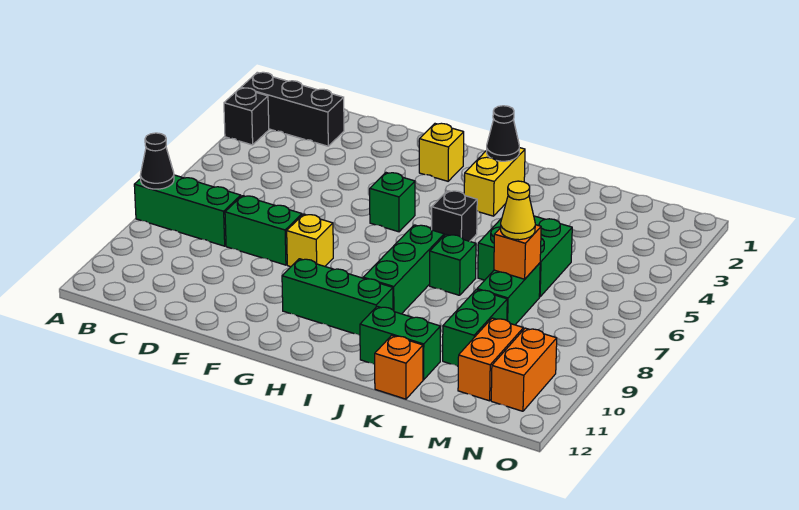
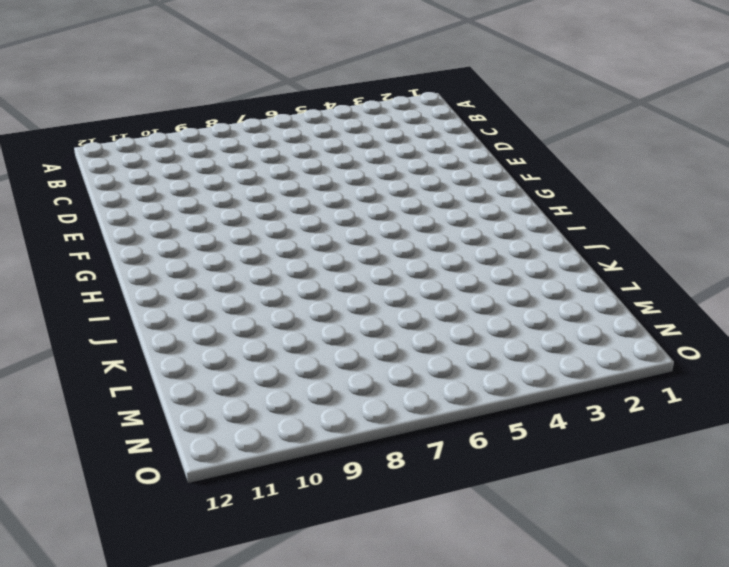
none -> black 1x3 brick [241,72,344,146]
none -> black 1x1 brick [224,88,269,145]
none -> green 1x3 brick [134,175,241,246]

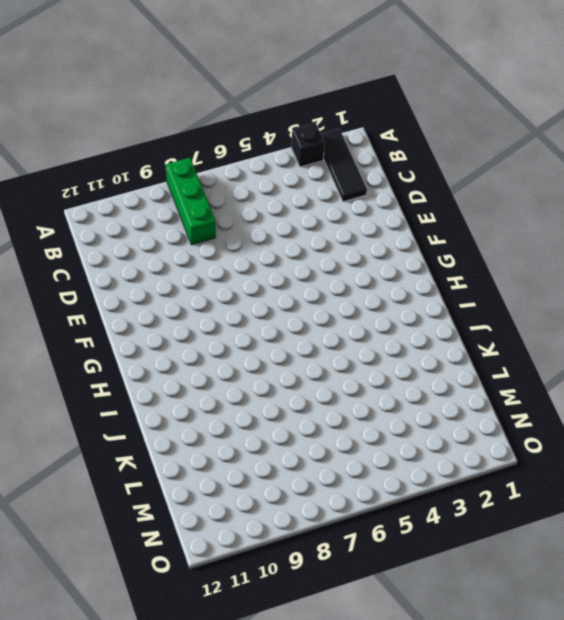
black 1x3 tile [321,129,367,202] -> black 1x3 brick [241,72,344,146]
none -> green 1x2 brick [225,196,302,265]
none -> yellow 1x1 brick [287,214,333,267]
none -> yellow 1x1 brick [419,123,464,181]

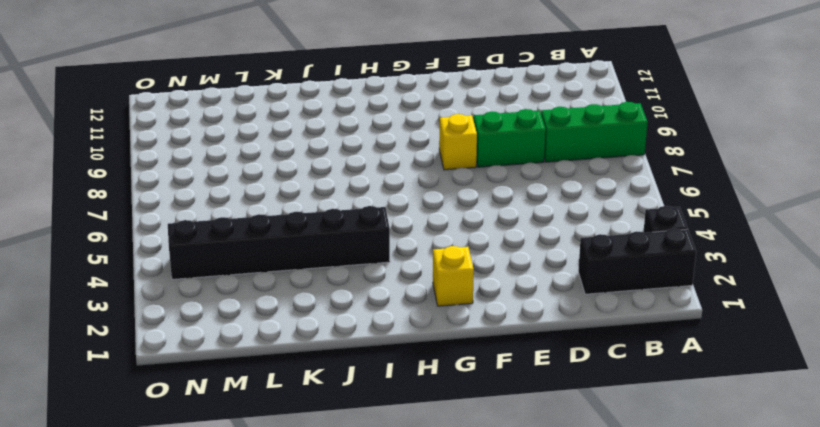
black 1x6 brick [168,206,390,279] -> none
none -> green 1x1 brick [370,173,415,232]
none -> green 1x3 brick [282,259,393,335]
none -> yellow 1x2 brick [464,148,525,216]

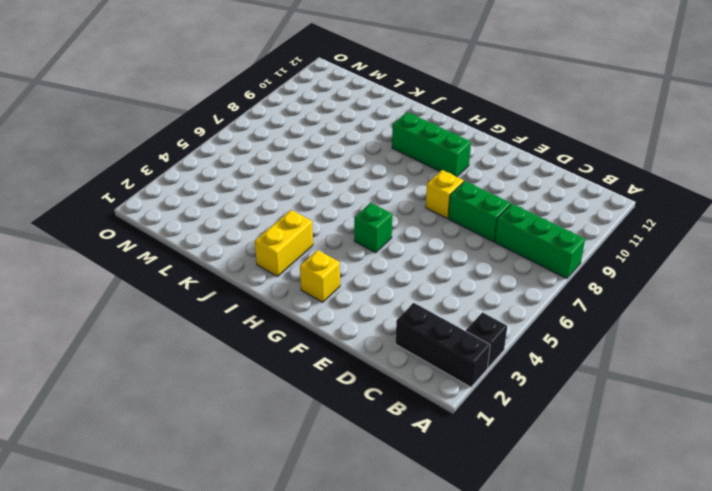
none -> black 1x1 brick [432,191,477,241]
none -> green 1x3 brick [363,225,444,314]
none -> green 1x1 brick [430,234,476,295]

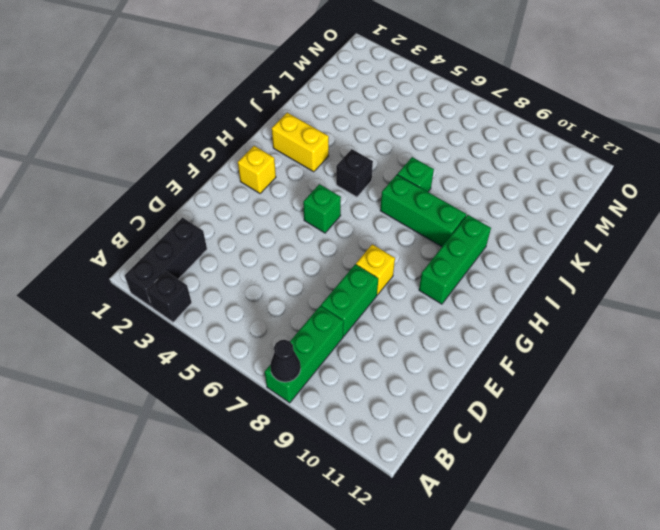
none -> green 1x2 brick [360,306,440,380]
none -> green 2x2 brick [478,216,572,297]
none -> orange 1x1 brick [374,335,423,399]

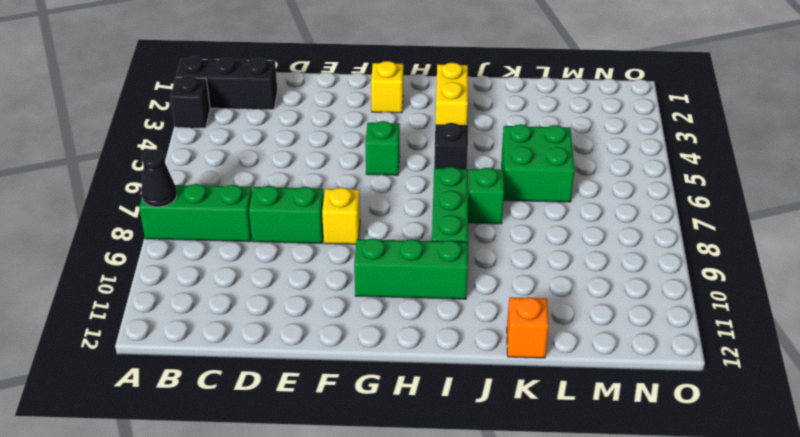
none -> green 1x2 brick [360,306,440,380]
none -> green 1x2 brick [477,263,540,325]
none -> green 1x2 brick [443,290,507,366]

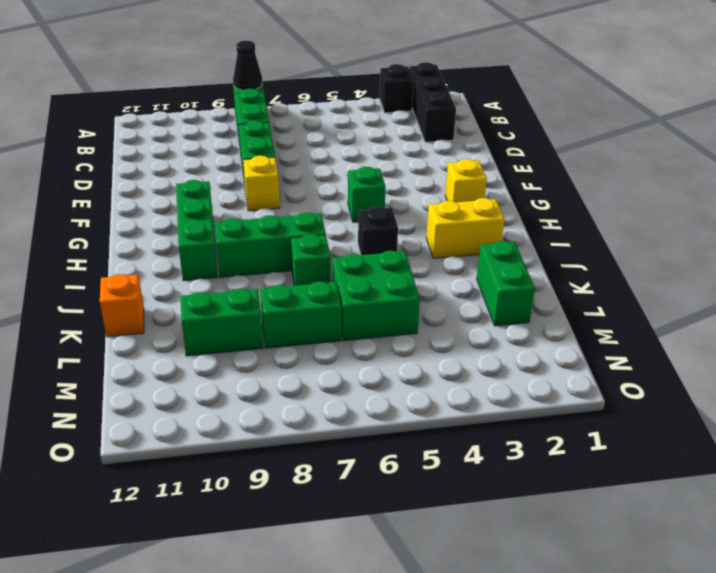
green 1x2 brick [477,241,535,326] -> green 1x2 brick moved to [360,306,440,380]
none -> orange 1x2 brick [458,318,523,401]
none -> orange 1x2 brick [491,328,557,411]
none -> black 1x1 cone [487,106,519,161]

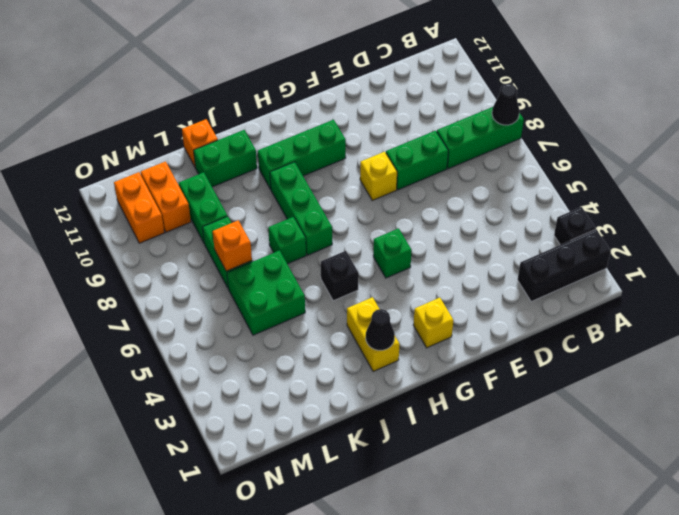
none -> yellow 1x1 cone [501,181,535,240]

